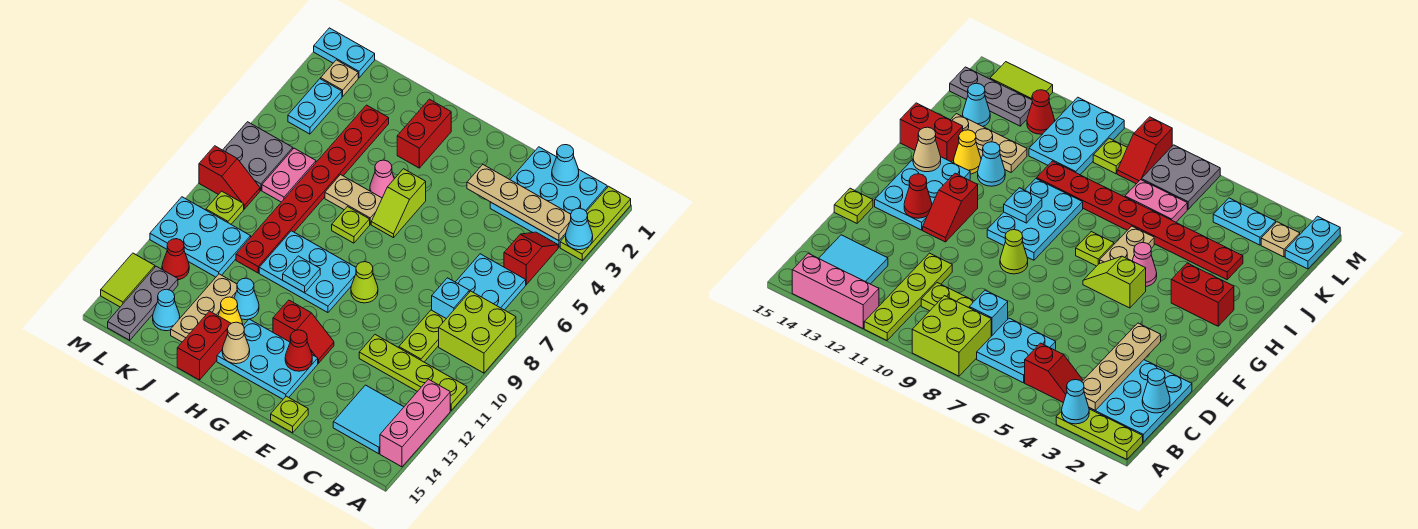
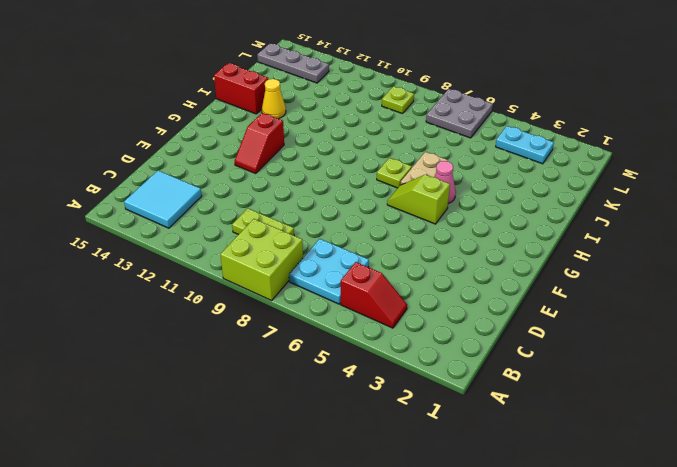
none -> lime 1x3 plate [560,186,631,260]
none -> lime 1x4 plate [359,335,467,410]
none -> pink 1x3 brick [380,379,450,467]
none -> cyan 3x3 plate [490,147,607,247]

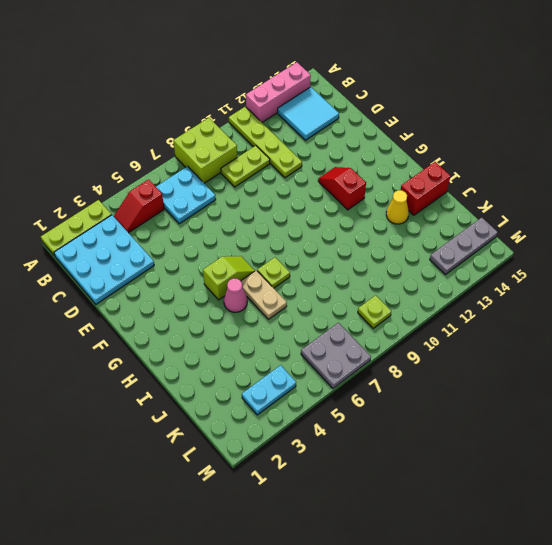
none -> cyan 1x1 brick [432,278,469,319]
none -> lime 1x1 plate [271,396,308,433]
none -> lime 1x1 cone [351,262,378,303]
none -> cyan 2x3 plate [217,319,318,399]

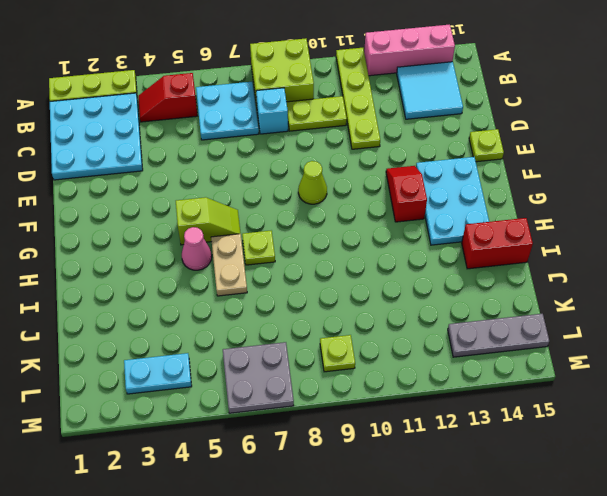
none -> cyan 2x3 plate [259,231,356,313]
none -> red 1x2 brick [397,99,451,168]
none -> cyan 1x1 cone [234,278,259,320]
none -> yellow 1x1 cone [218,297,243,325]

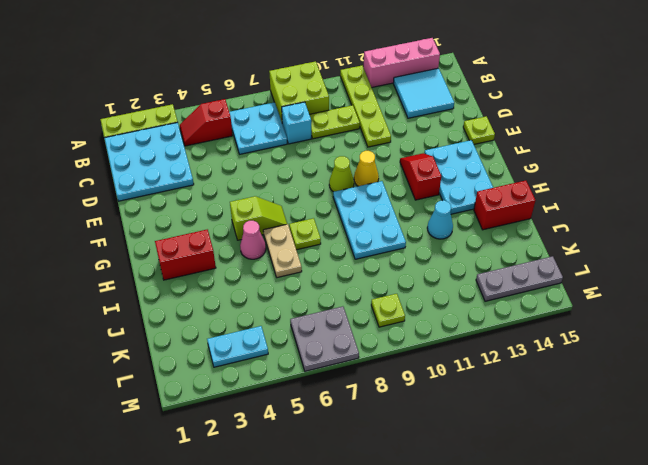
yellow 1x1 cone [354,151,379,186] -> yellow 1x1 cone moved to [218,297,243,325]
none -> red 1x8 plate [236,105,389,273]
none -> tan 1x3 plate [171,274,237,342]
none -> pink 1x2 plate [262,148,316,202]
none -> cyan 2x3 plate [150,197,251,277]

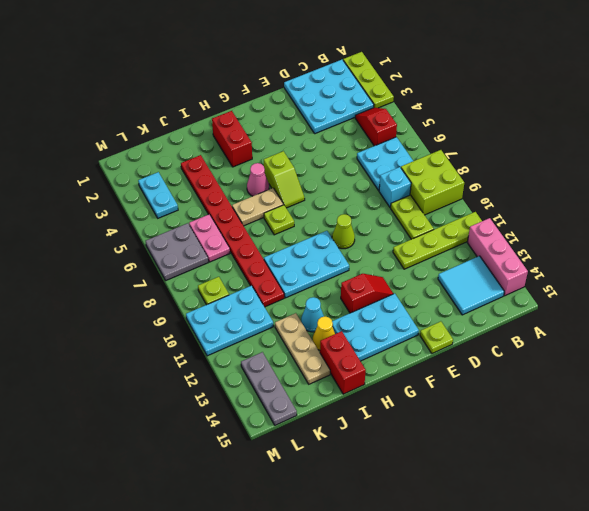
none -> cyan 1x1 cone [153,289,180,331]
none -> cyan 1x2 plate [314,28,375,78]
none -> tan 1x1 plate [321,60,358,96]
none -> red 1x2 slope [199,146,260,209]

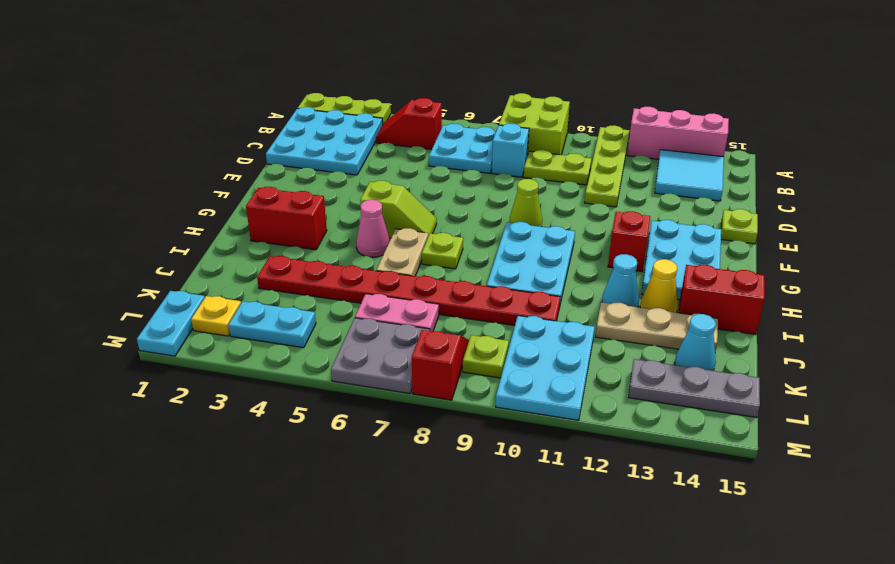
yellow 1x1 plate [191,296,241,336] -> tan 1x1 plate [321,60,358,96]
none -> red 1x1 cone [162,239,189,280]
none -> lime 1x2 tile [101,253,155,307]
none -> cyan 1x1 cone [566,208,593,250]
none -> tan 1x4 plate [467,165,571,241]

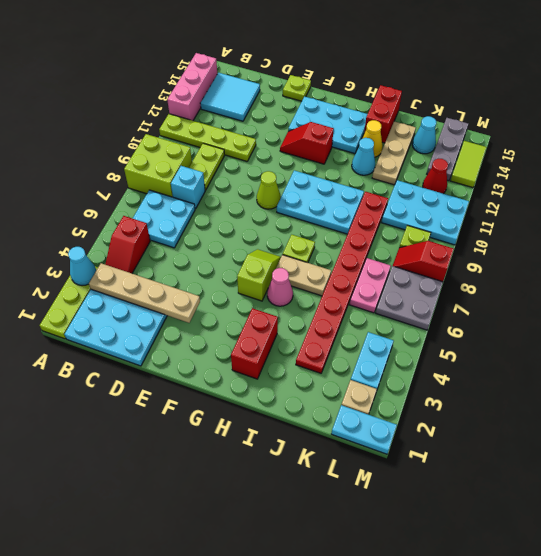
none -> cyan 1x1 cone [552,145,579,186]
none -> red 1x1 cone [285,330,312,371]
none -> cyan 1x1 plate [283,256,320,293]
none -> tan 1x1 cone [222,322,250,364]

